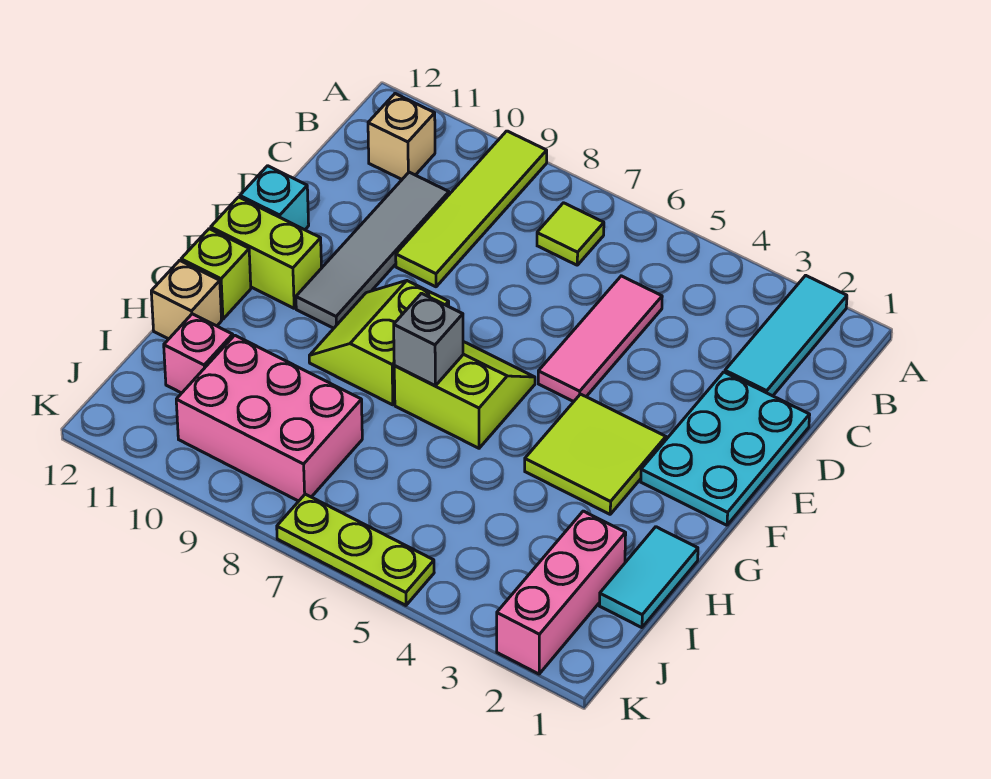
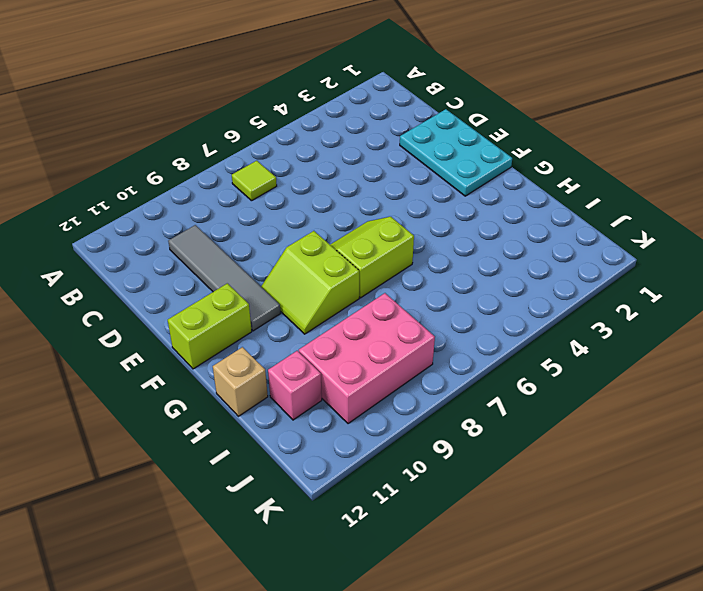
none -> cyan 1x3 tile [725,275,847,396]
none -> lime 1x4 tile [396,131,547,287]
none -> tan 1x1 brick [368,94,435,179]

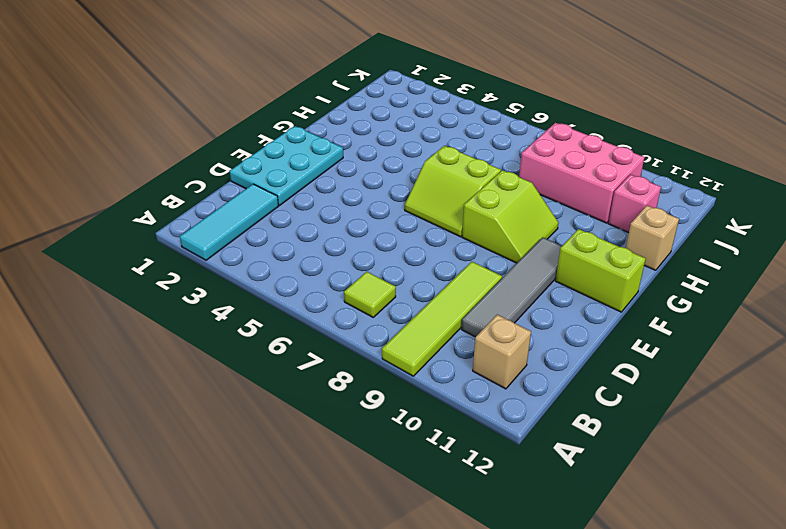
none -> pink 1x3 tile [538,276,662,402]
none -> cyan 1x1 brick [240,166,309,230]
none -> lime 2x2 tile [525,394,666,514]

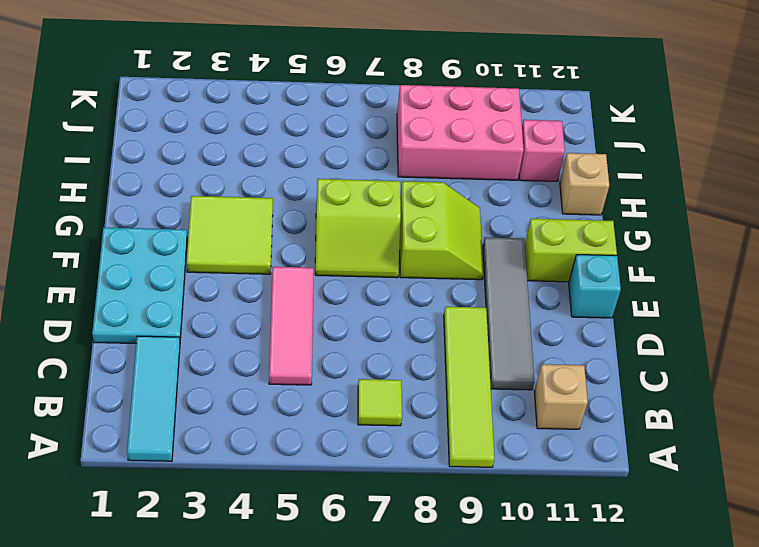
none -> lime 1x1 brick [181,229,251,319]
none -> cyan 1x2 tile [599,527,698,628]
none -> pink 1x3 brick [497,511,626,674]

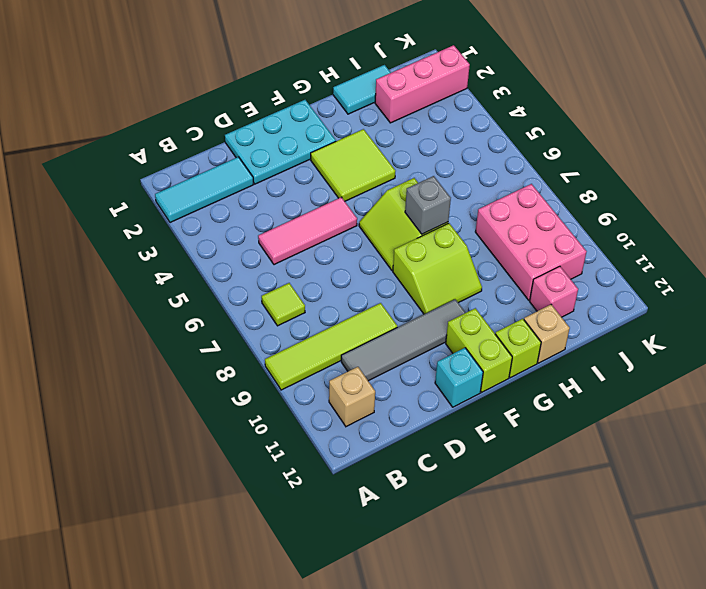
none -> lime 1x3 plate [277,494,434,605]

